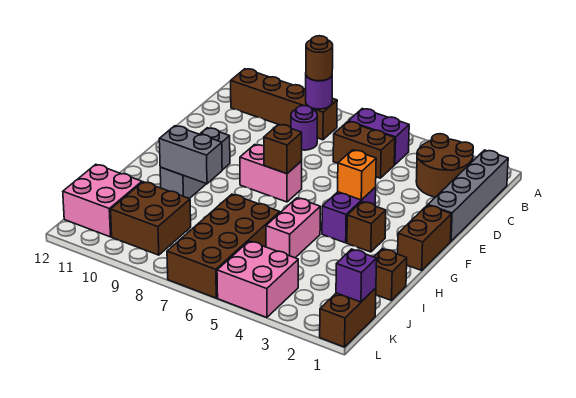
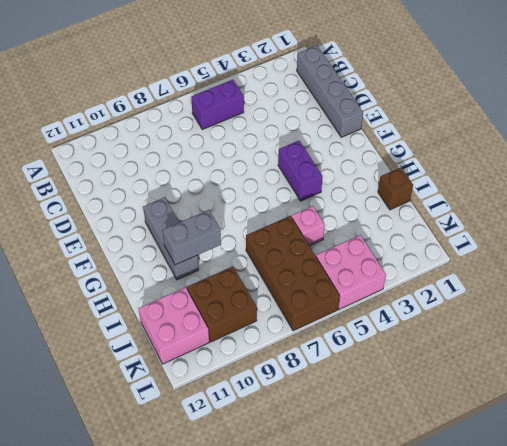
pink 1x1 brick [292,206,325,246] -> pink 1x2 brick [266,198,320,258]
none -> brown 2x2 round brick [416,134,473,197]
none -> brown 1x4 brick [231,69,337,140]
none -> brown 1x2 brick [333,122,395,178]

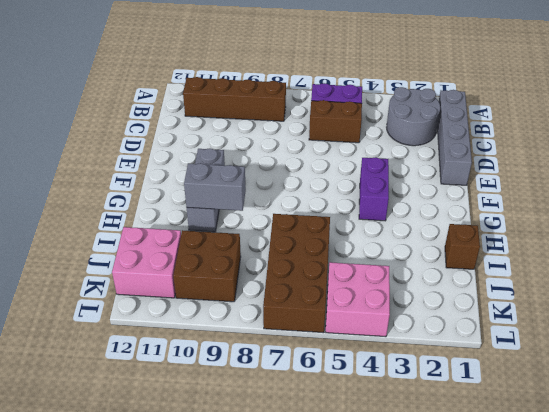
grey 2x2 round brick [387,87,440,146] -> brown 2x2 round brick [416,134,473,197]
none -> purple 1x1 round brick [291,106,317,150]
none -> brown 1x2 brick [398,205,451,270]
none -> pink 1x2 brick [240,145,302,202]

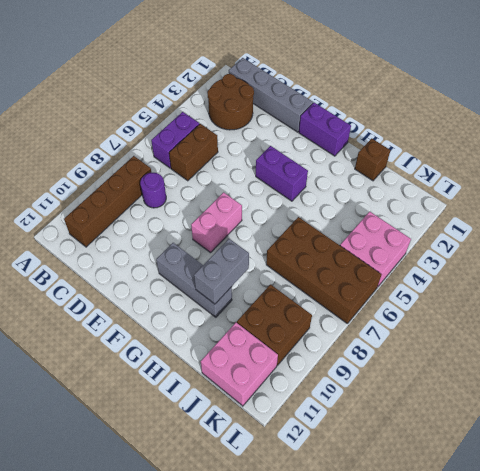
purple 1x2 brick [299,103,351,156] -> brown 1x2 brick [398,205,451,270]
none -> brown 1x1 brick [347,202,386,252]
none -> pink 1x2 brick [266,198,320,258]
none -> brown 1x2 brick [320,288,376,347]

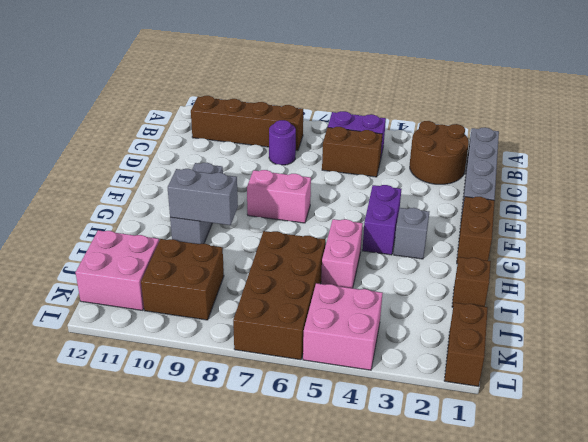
grey 1x1 brick [394,208,429,259] -> brown 1x1 brick [347,202,386,252]
none -> purple 1x1 round brick [306,76,332,109]
none -> orange 1x1 brick [338,150,376,200]
none -> brown 1x1 brick [264,124,302,174]

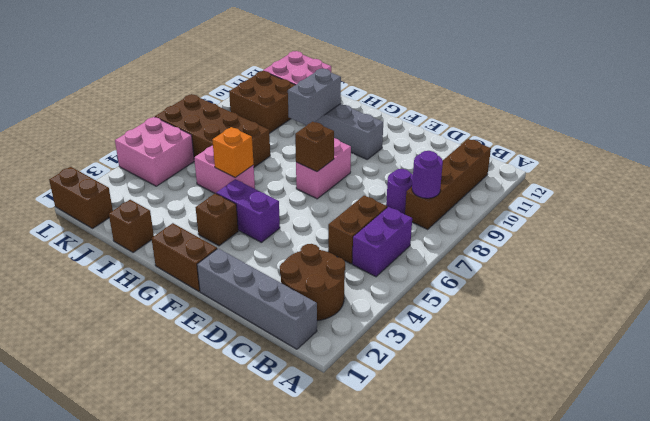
orange 1x1 brick [212,127,254,177] -> orange 1x1 brick moved to [338,150,376,200]
none -> purple 1x1 brick [336,249,377,302]
none -> brown 1x1 round brick [306,36,333,81]

